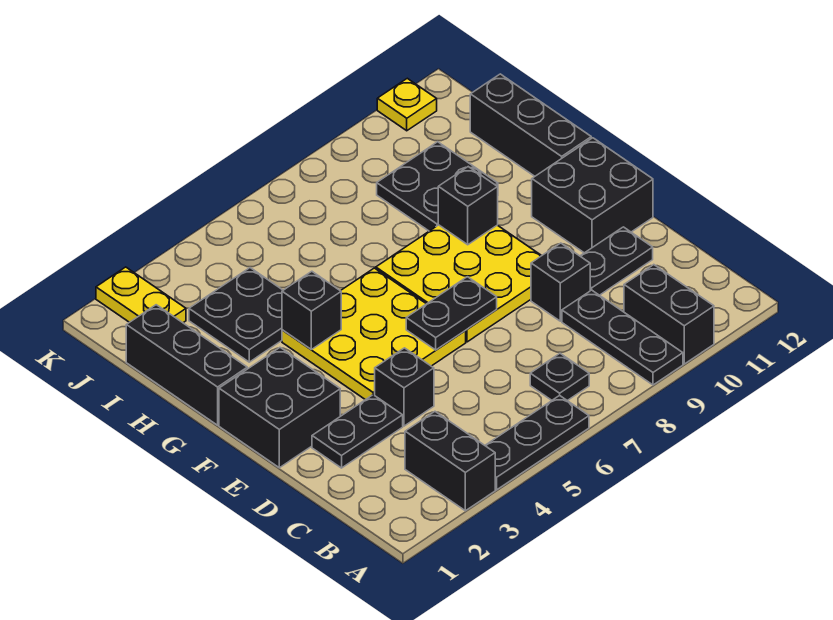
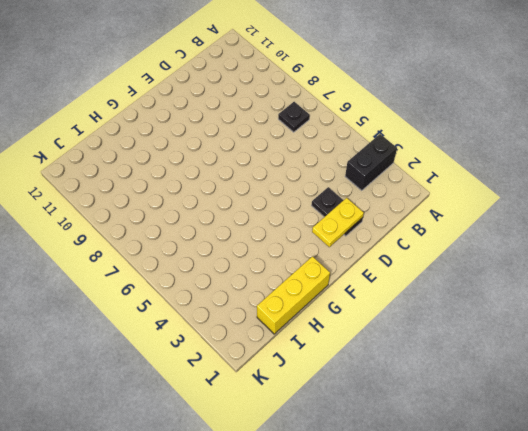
yellow 1x2 plate [312,198,364,247] -> yellow 1x2 plate moved to [96,267,186,323]
yellow 1x3 brick [257,256,330,334] -> black 1x3 brick [126,305,247,425]
none -> black 1x3 plate [485,395,589,490]
none -> black 1x3 plate [562,290,683,385]
none -> black 1x2 brick [624,265,714,364]

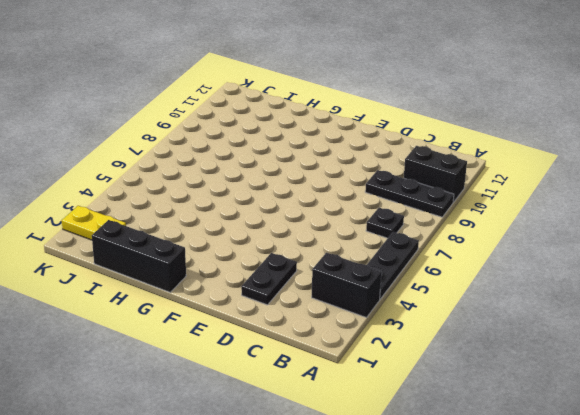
none -> black 1x1 brick [375,348,434,426]
none -> black 1x1 brick [531,243,590,321]
none -> black 1x2 plate [580,227,653,295]

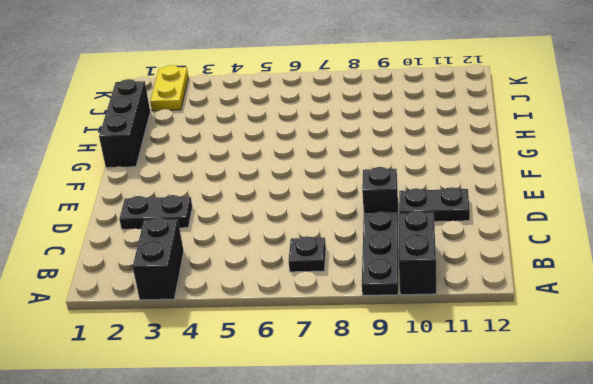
none -> black 1x3 plate [485,395,589,490]
none -> black 1x1 brick [375,348,434,426]
none -> black 2x2 brick [219,348,340,468]

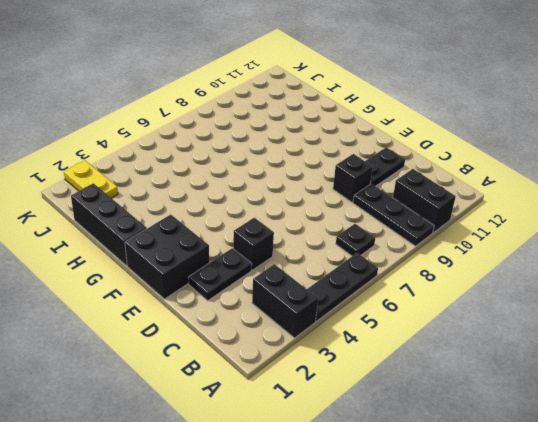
none -> yellow 3x3 plate [282,268,466,400]
none -> yellow 3x3 plate [376,225,541,342]
none -> black 2x2 brick [532,138,653,253]

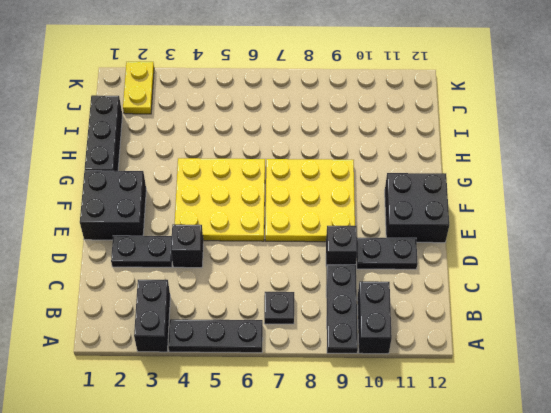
none -> black 1x3 brick [470,74,591,176]
none -> black 2x2 plate [189,268,283,362]
none -> black 2x2 plate [377,142,498,231]

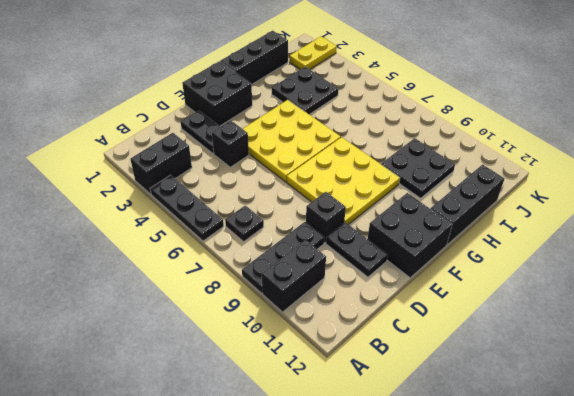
none -> yellow 1x1 plate [377,78,437,131]
none -> black 1x2 plate [406,277,497,350]
none -> black 1x1 brick [282,271,341,349]

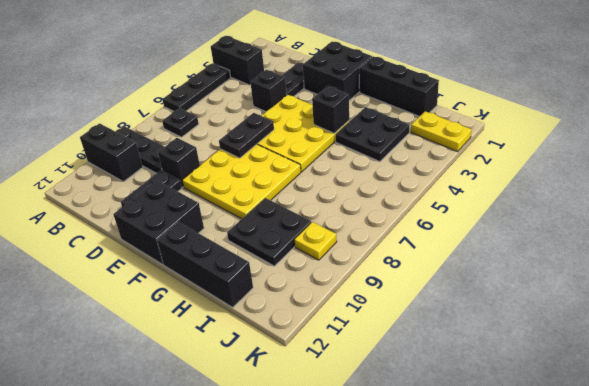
yellow 1x1 plate [295,222,337,260] -> yellow 1x1 plate moved to [377,78,437,131]
none -> black 1x1 brick [438,167,498,245]

